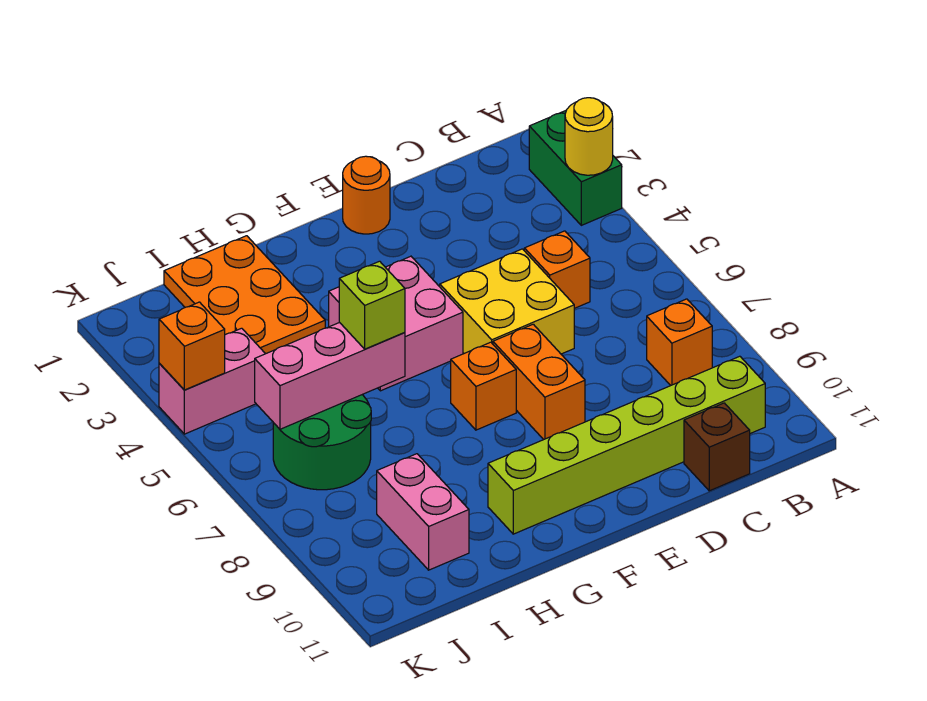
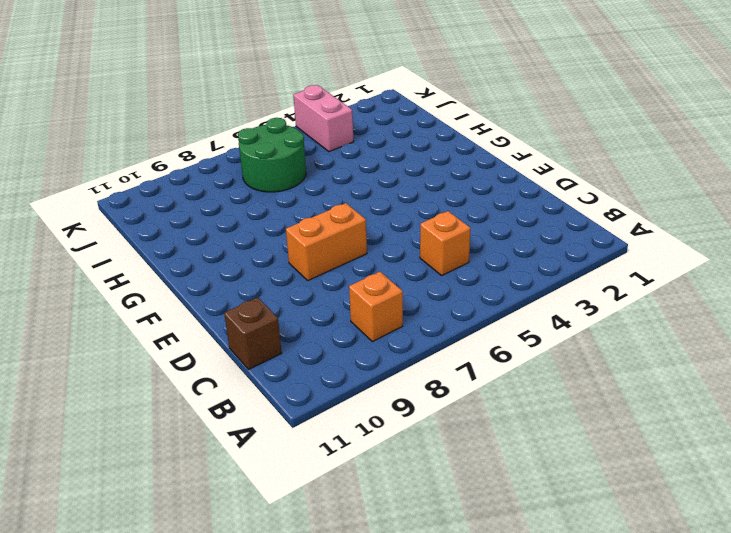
none -> green 1x2 brick [529,111,622,225]
none -> lime 1x6 brick [488,356,765,534]
none -> yellow 2x2 brick [440,249,574,354]

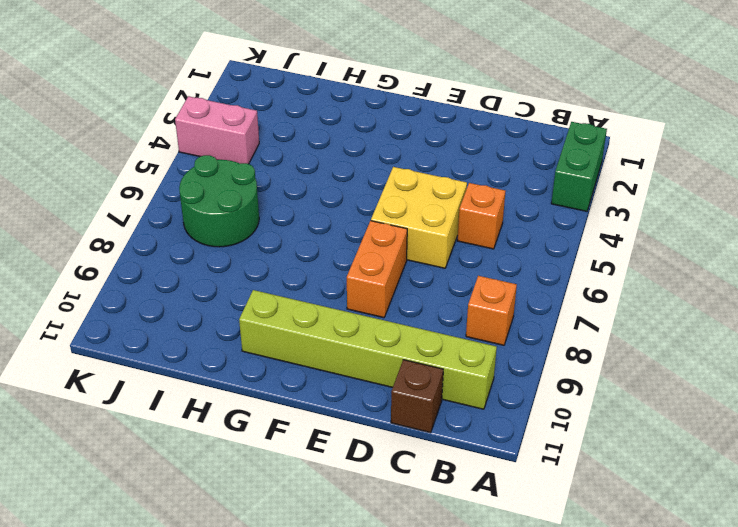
none -> orange 1x1 round brick [343,156,390,234]
none -> pink 2x2 brick [329,256,463,391]
none -> orange 1x1 brick [451,342,516,430]

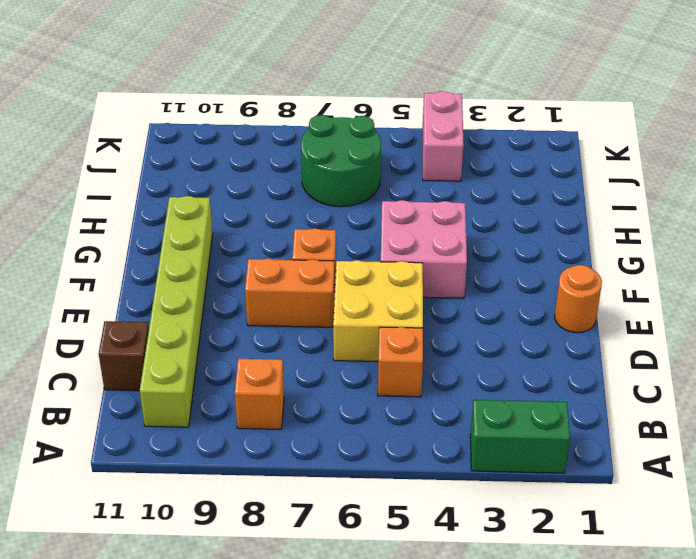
none -> orange 2x3 plate [164,236,325,354]
none -> pink 1x2 brick [377,454,469,570]
none -> yellow 1x1 round brick [565,98,613,175]

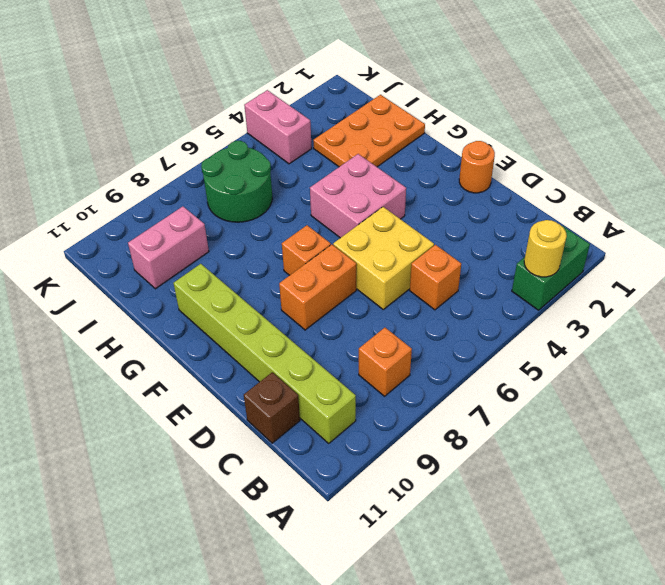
none -> pink 1x3 brick [255,322,405,429]
none -> orange 1x1 brick [159,302,225,390]
none -> lime 1x1 brick [339,261,405,349]

